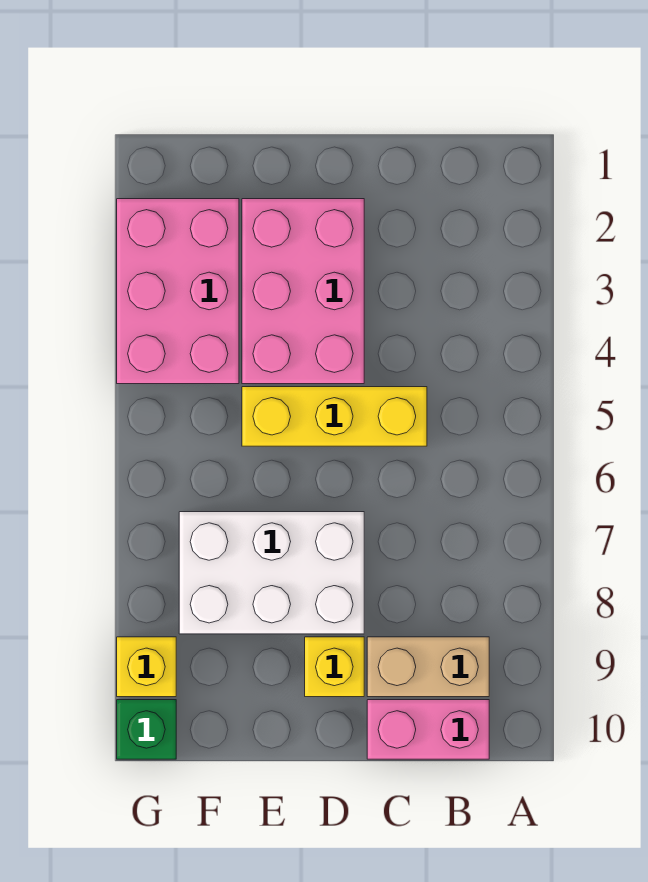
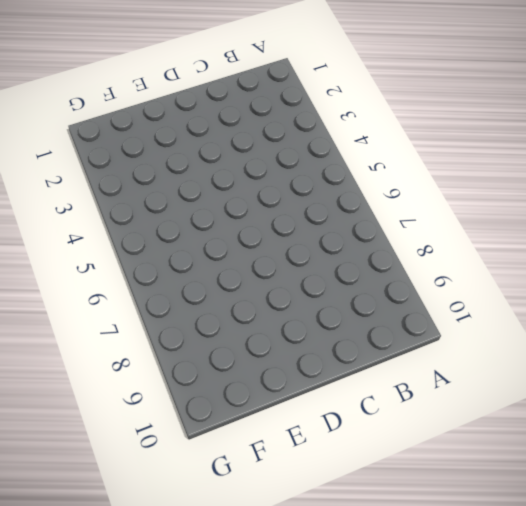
none -> tan 1x2 brick [367,637,489,697]
none -> pink 1x2 brick [367,700,489,759]

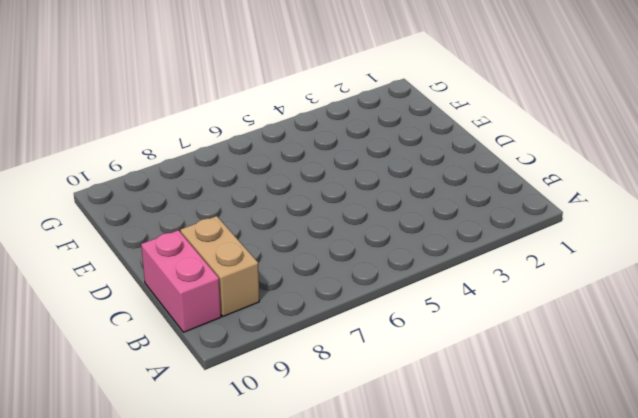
none -> yellow 1x3 brick [242,387,427,446]
none -> pink 2x3 brick [242,199,364,384]

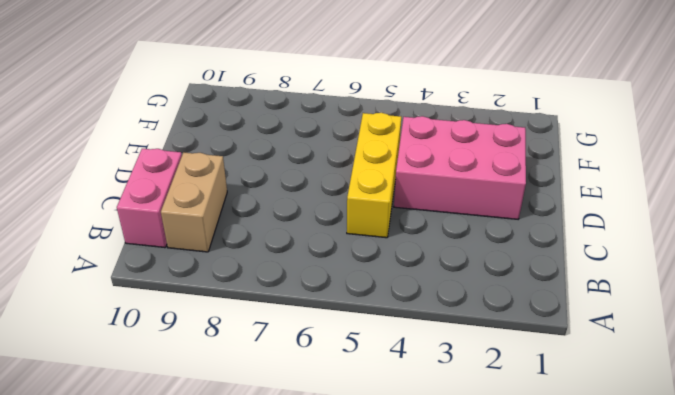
none -> white 2x3 brick [179,512,364,634]
none -> yellow 1x1 brick [305,637,364,697]

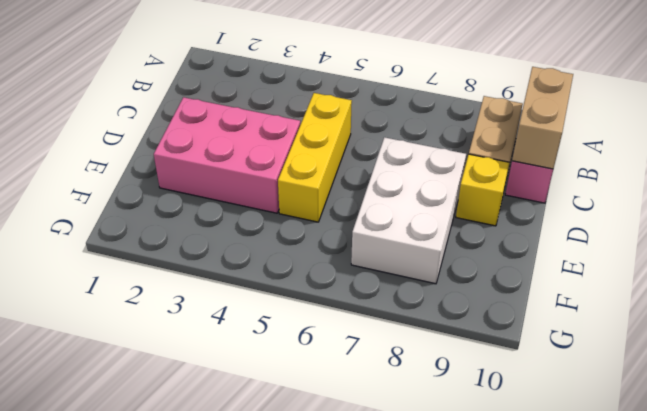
tan 1x2 brick [512,67,573,169] -> none
none -> pink 2x3 brick [117,199,239,384]
none -> yellow 1x1 brick [117,637,176,697]

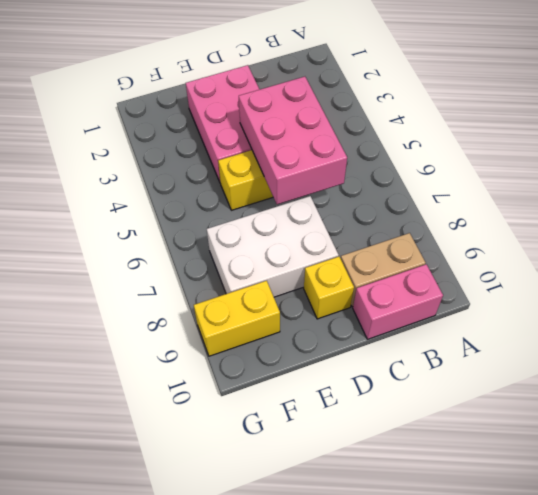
pink 2x3 brick [239,77,347,204] -> pink 2x3 brick moved to [117,199,239,384]
yellow 1x2 brick [194,281,280,356] -> yellow 1x1 brick [117,637,176,697]
none -> green 1x1 brick [117,700,176,759]

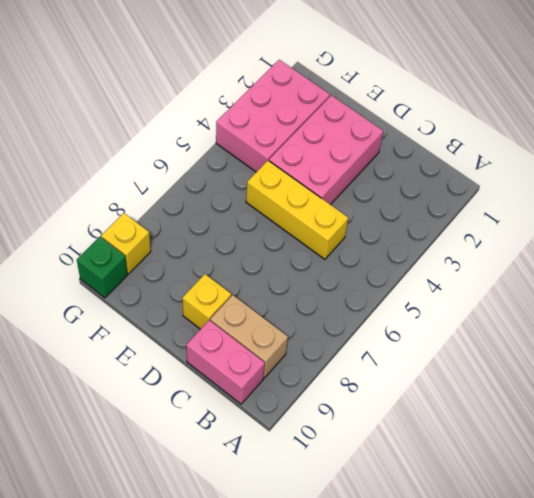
none -> white 2x3 brick [179,512,364,634]

